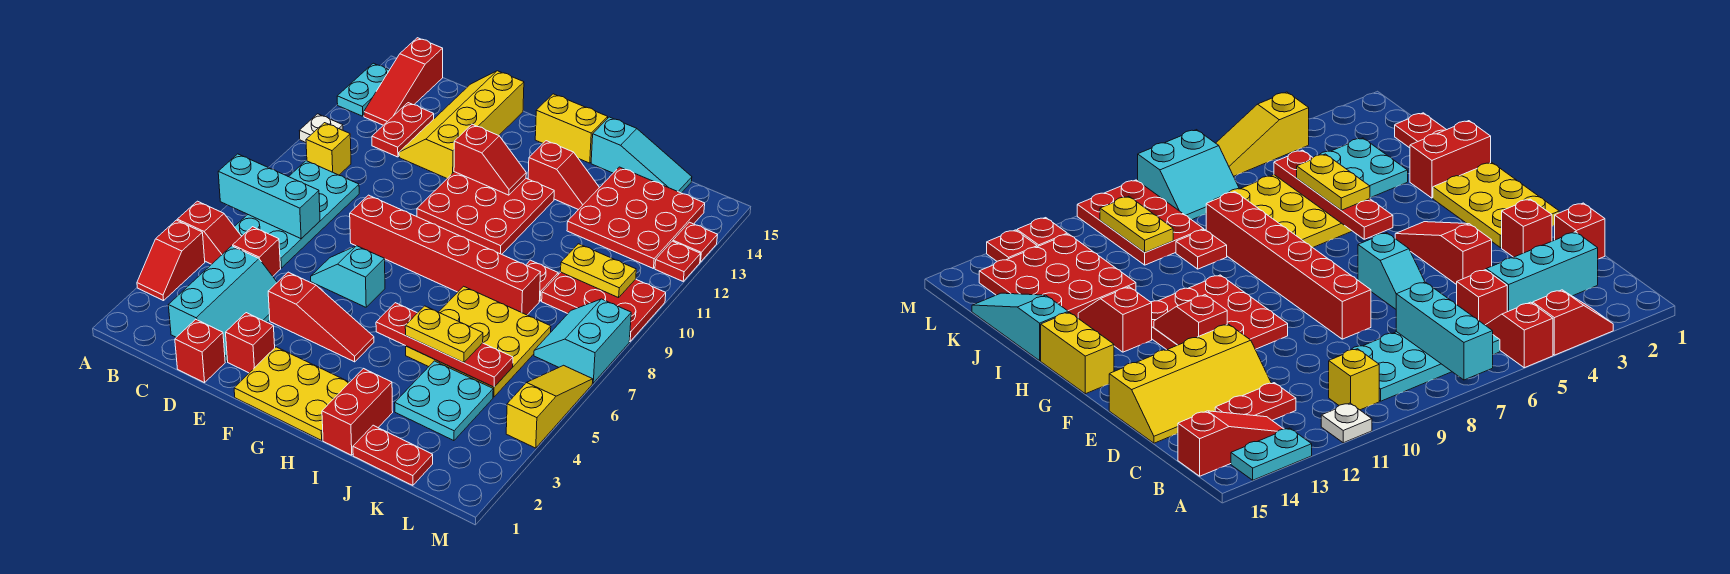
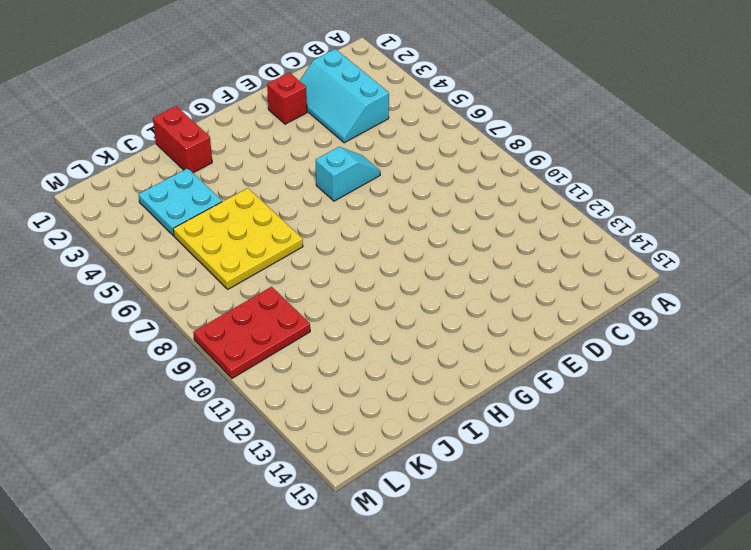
none -> red 1x2 slope [137,220,205,301]
none -> red 1x2 slope [177,201,242,264]
none -> white 1x1 plate [299,114,343,142]
none -> cyan 1x2 plate [337,63,389,116]

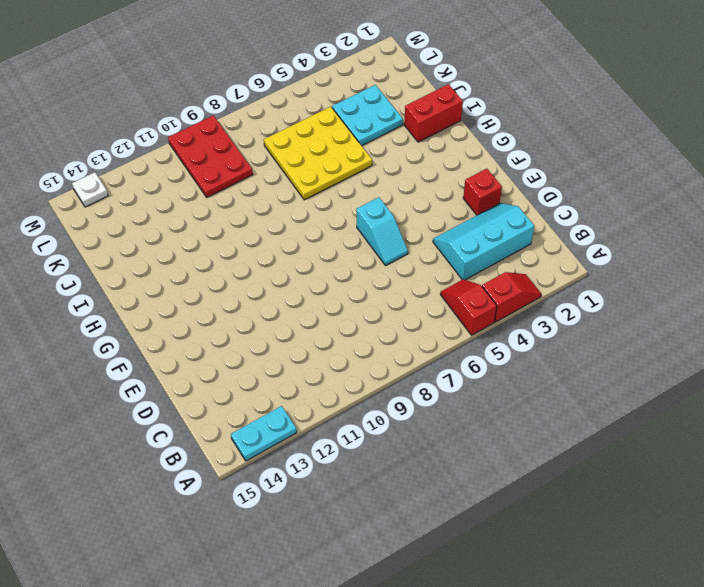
white 1x1 plate [72,172,108,207] -> white 1x1 plate moved to [299,114,343,142]
none -> cyan 2x4 plate [235,161,359,268]
none -> yellow 1x1 brick [306,123,351,175]
none -> red 1x3 slope [364,38,443,125]
none -> red 1x1 brick [233,227,281,276]

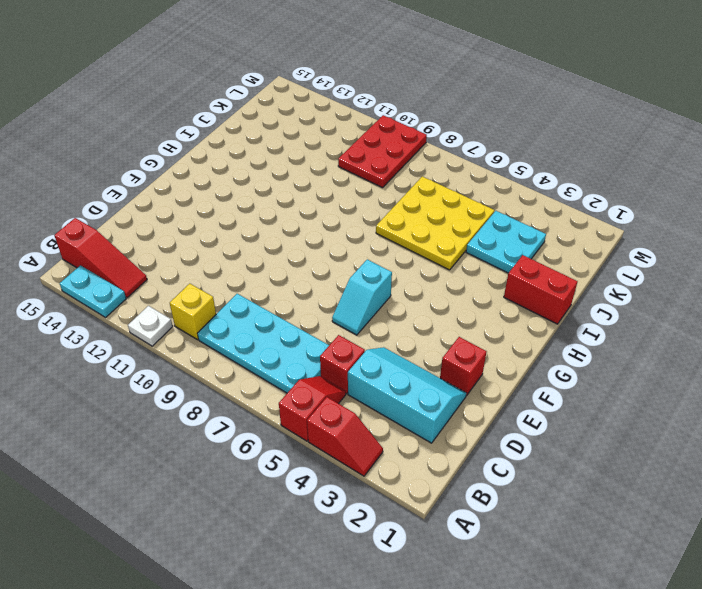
none -> red 1x2 plate [372,103,434,157]
none -> red 1x1 brick [175,319,225,383]
none -> yellow 2x4 slope [399,71,524,178]
none -> red 1x3 slope [268,272,374,362]

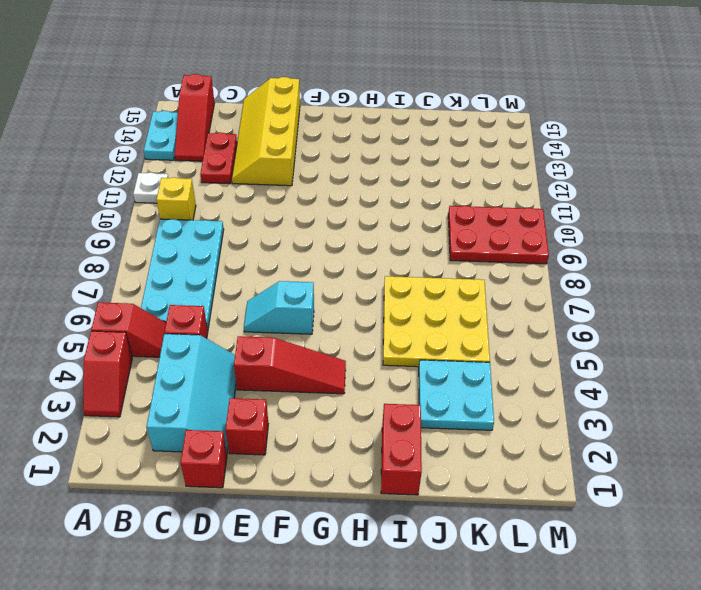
none -> red 1x6 brick [350,195,540,315]
none -> yellow 2x3 plate [234,347,350,440]
none -> red 3x3 plate [417,172,554,254]
none -> yellow 1x2 brick [535,94,608,163]

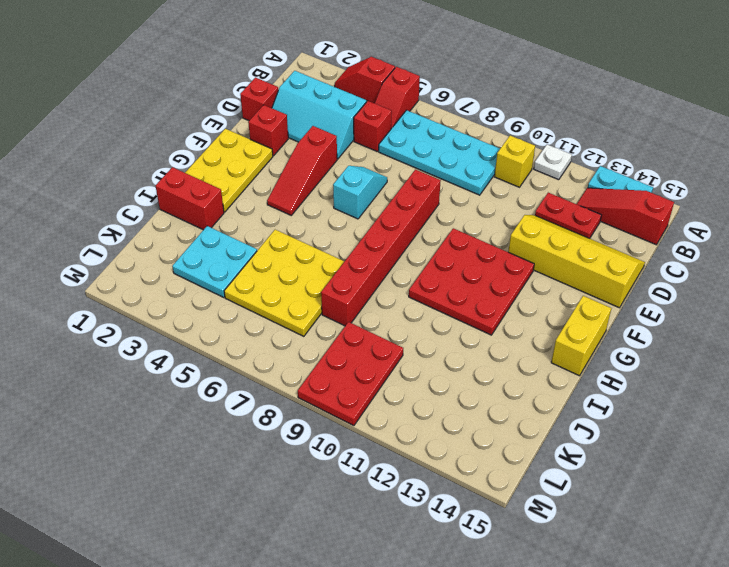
none -> red 1x2 slope [528,141,599,210]
none -> cyan 1x3 slope [591,117,692,193]
none -> red 1x2 plate [353,425,433,485]
none -> red 1x1 plate [526,260,558,301]

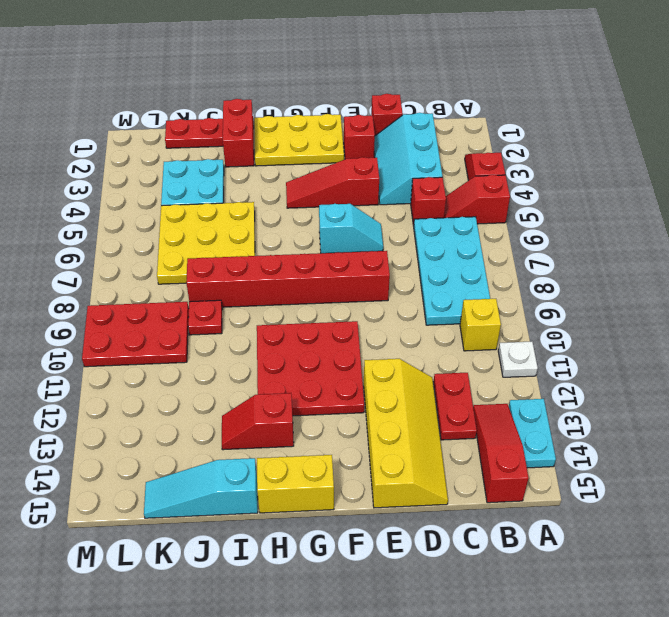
none -> red 3x3 plate [567,167,705,269]
none -> cyan 2x2 slope [534,299,631,383]
none -> yellow 1x3 slope [506,365,593,448]
none -> red 1x1 plate [655,241,700,281]

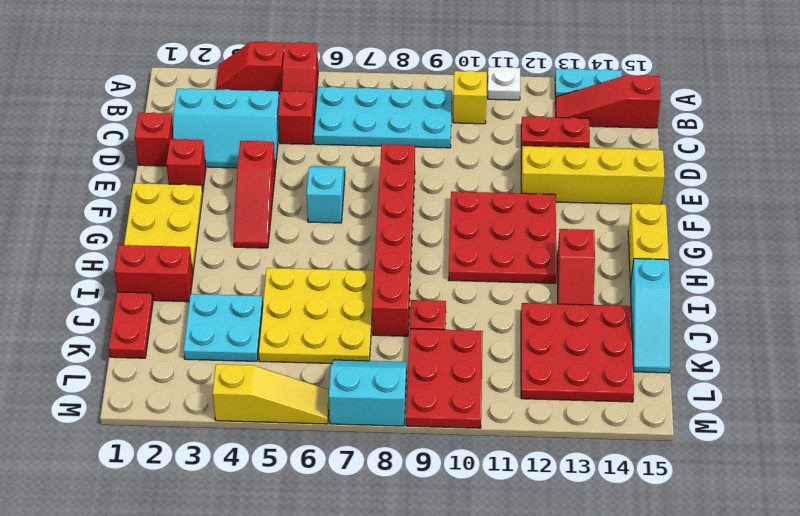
none -> red 1x1 plate [655,241,700,281]
none -> red 1x1 plate [673,222,717,262]
none -> cyan 1x3 brick [218,154,320,239]
none -> red 1x2 slope [454,124,526,195]

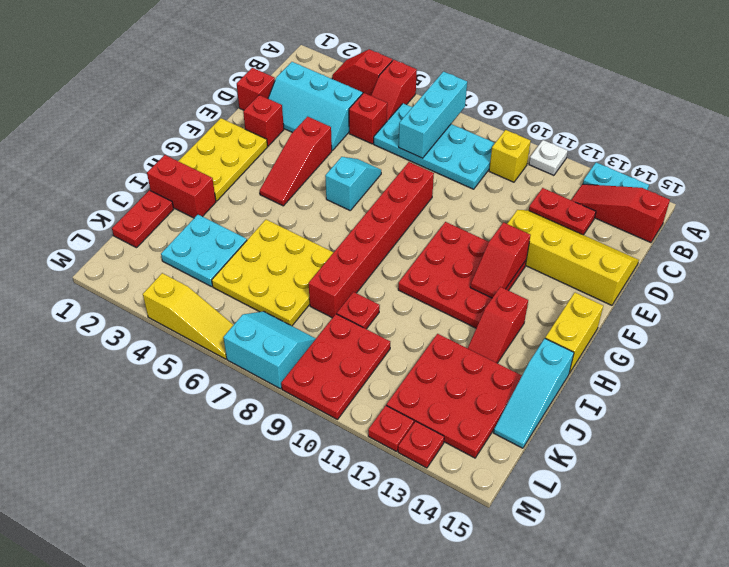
none -> red 1x4 plate [376,303,513,387]
none -> yellow 1x2 plate [561,244,636,298]
none -> yellow 1x2 plate [405,306,483,363]

